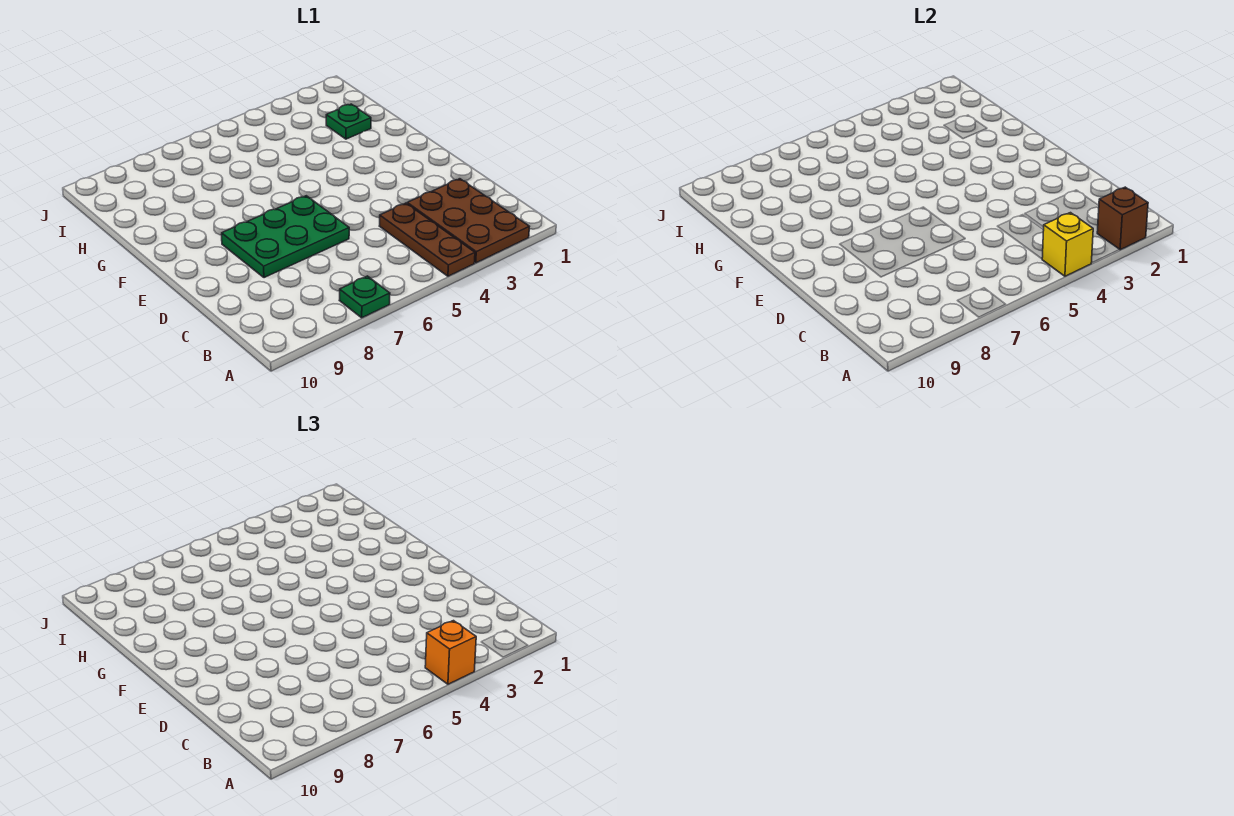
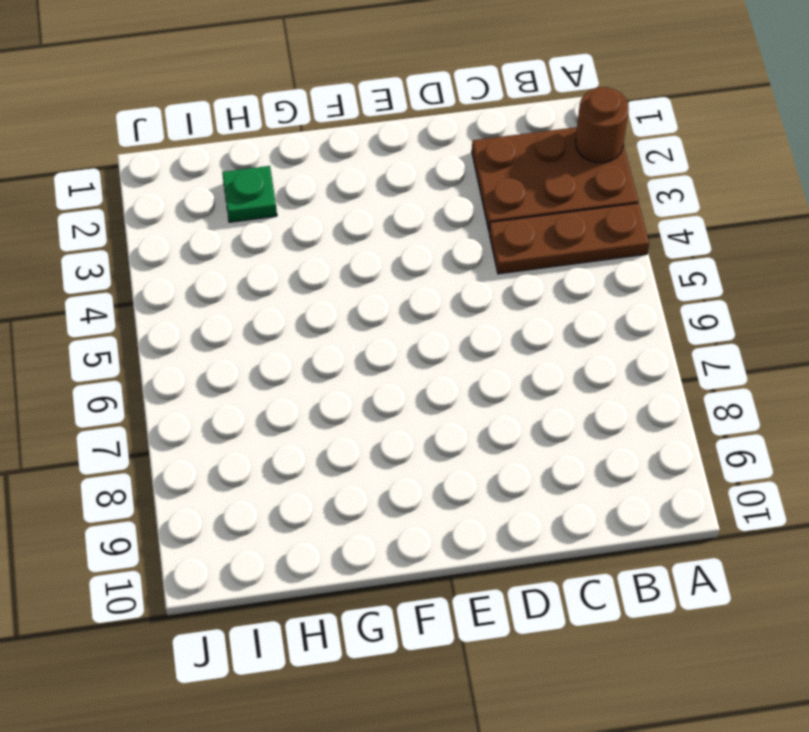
brown 1x1 round brick [576,87,629,163] -> brown 1x1 brick [1097,187,1148,250]
none -> green 1x1 plate [339,276,390,318]
none -> green 2x3 plate [222,196,349,278]

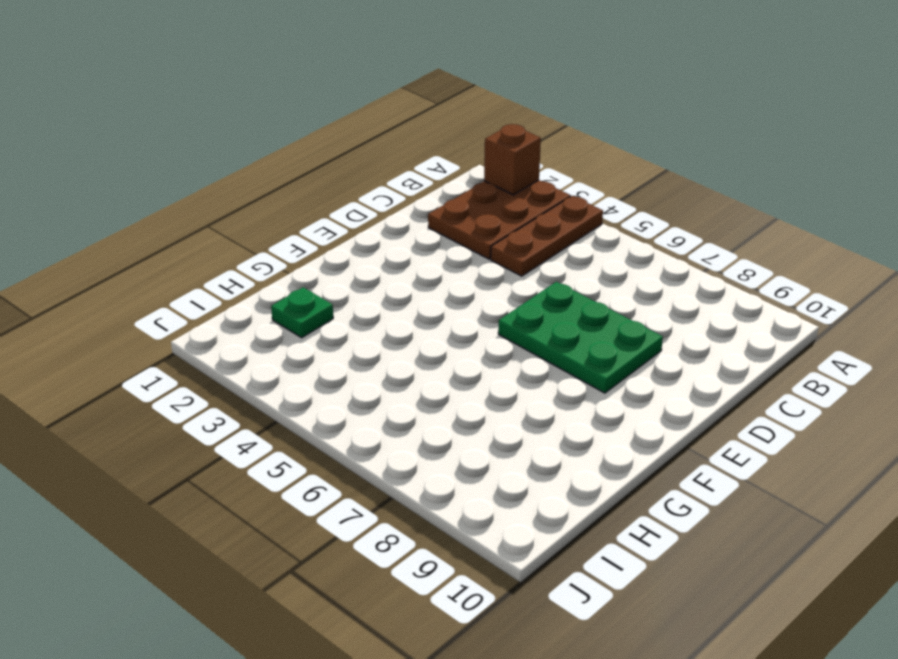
none -> green 1x1 plate [339,276,390,318]
none -> yellow 1x1 brick [1042,213,1093,276]

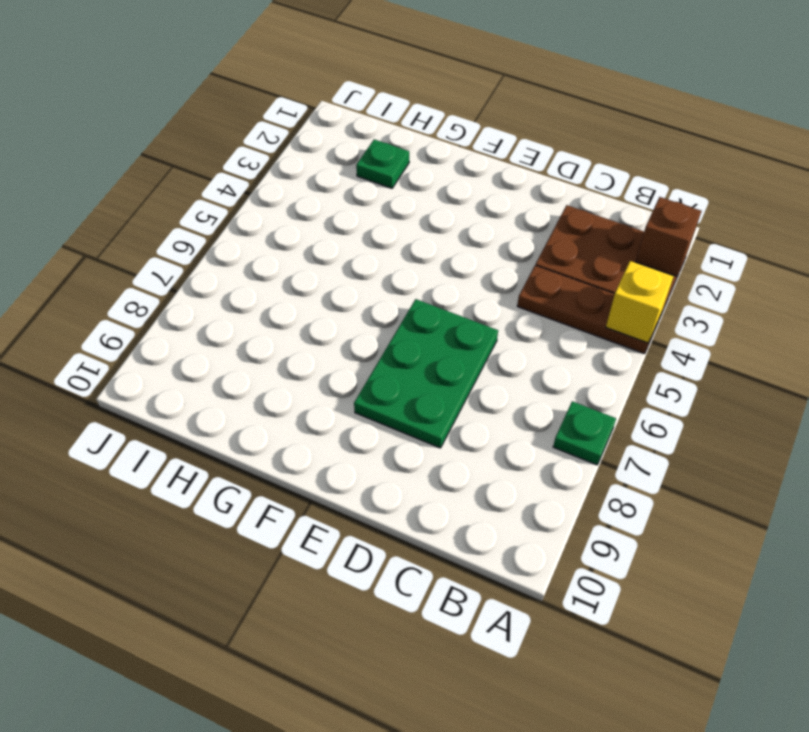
none -> orange 1x1 brick [425,621,476,684]

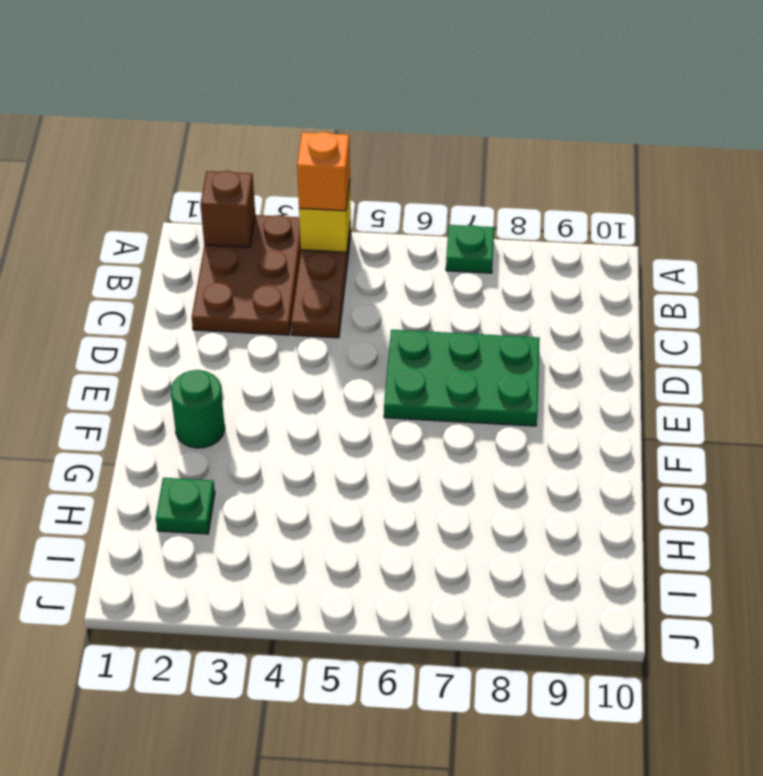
green 1x1 round brick [171,370,225,448] -> none

